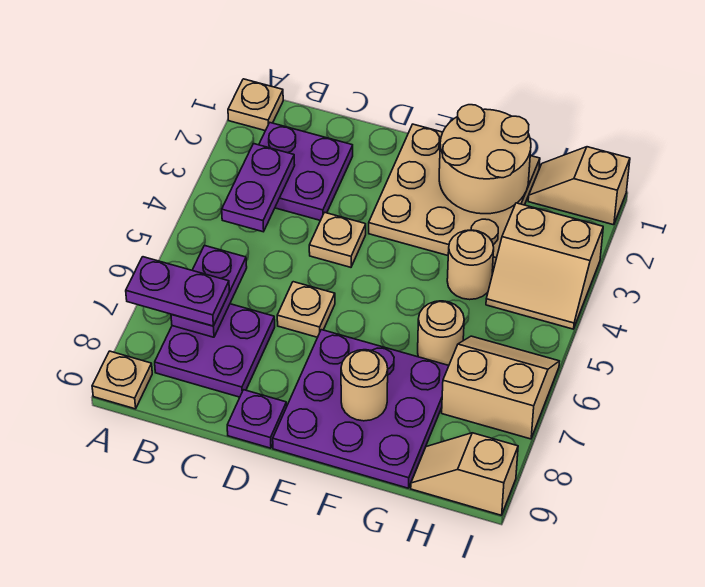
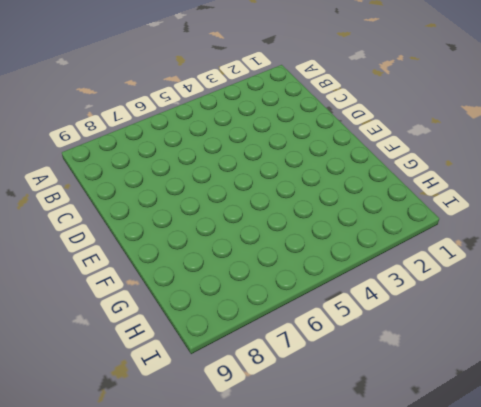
none -> tan 1x1 plate [228,79,283,131]
none -> tan 1x1 plate [92,351,152,409]
none -> purple 2x2 plate [259,123,353,220]

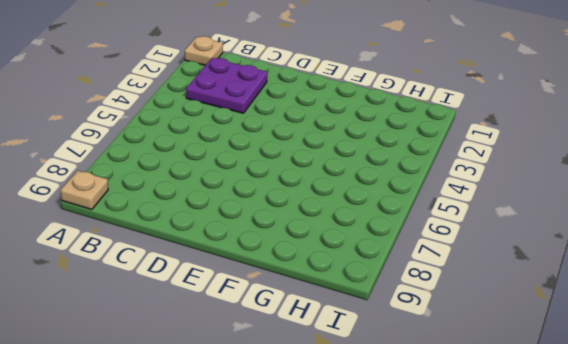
none -> purple 2x2 plate [155,304,275,397]
none -> tan 1x1 plate [309,212,366,267]
none -> tan 1x1 plate [277,282,335,337]

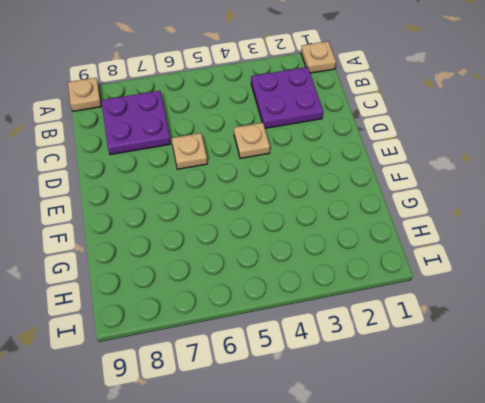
none -> purple 1x1 plate [227,390,287,448]
none -> tan 3x3 plate [369,124,540,268]
none -> purple 3x3 plate [273,330,449,488]

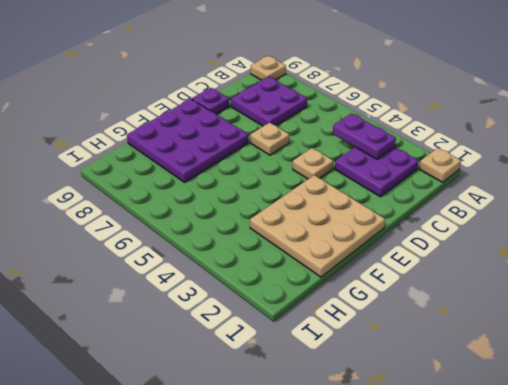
none -> tan 1x1 round brick [447,230,494,300]
none -> tan 1x1 round brick [418,301,464,365]
none -> tan 1x2 slope [528,147,630,225]

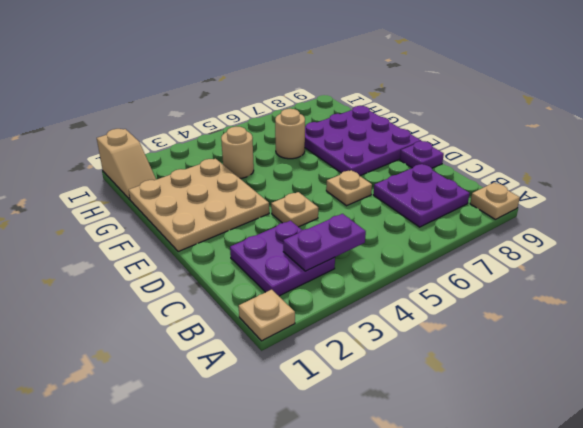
none -> tan 2x2 slope [486,203,603,329]
none -> tan 2x2 slope [442,336,560,439]
none -> tan 1x2 slope [411,433,518,515]

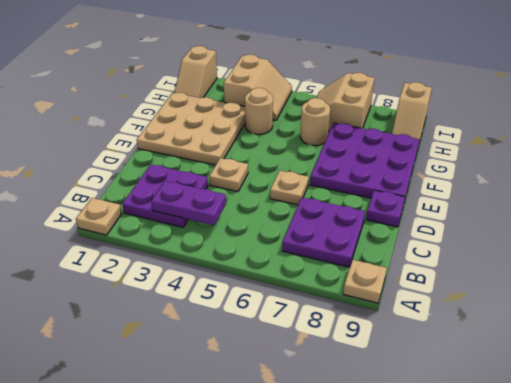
none -> purple 1x2 plate [171,245,247,337]
none -> tan 2x2 round brick [439,105,531,214]
none -> tan 1x1 round brick [341,350,388,421]

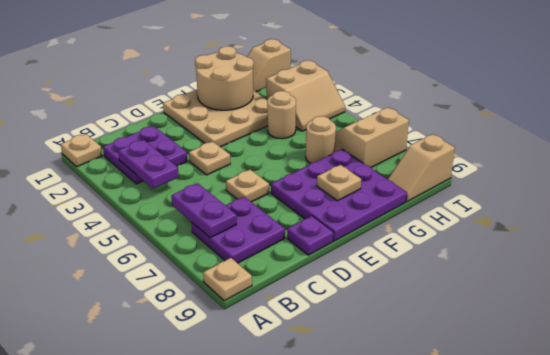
tan 1x1 plate [317,165,361,201] -> tan 1x1 round brick [341,350,388,421]
none -> purple 1x2 plate [126,257,229,326]

